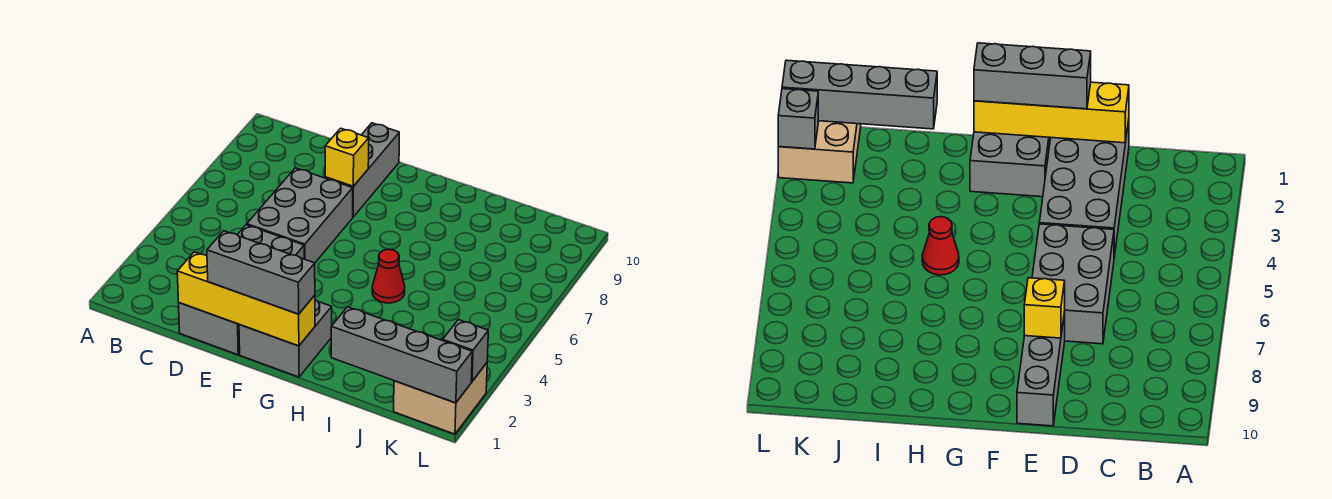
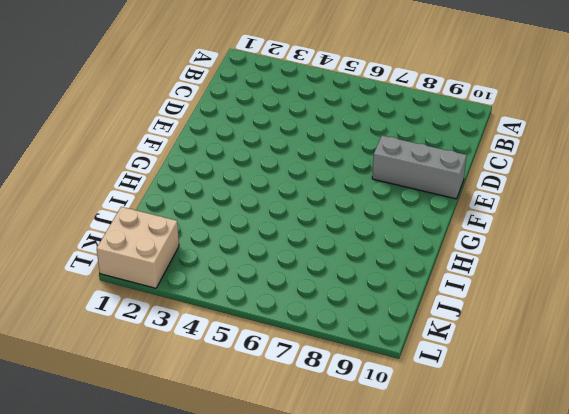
none -> grey 2x4 brick [179,225,304,355]
none -> grey 2x3 brick [247,168,353,263]

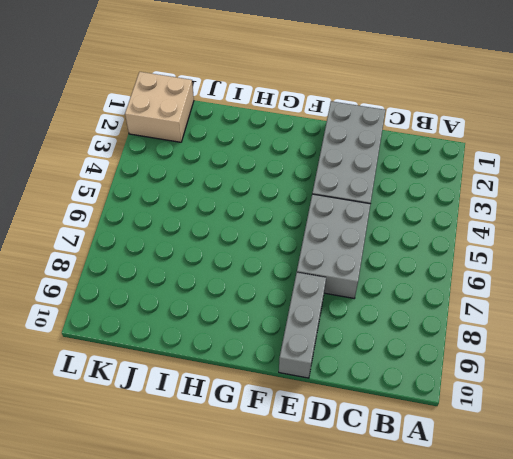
none -> grey 2x2 brick [239,300,332,377]
none -> red 1x1 cone [372,249,405,303]

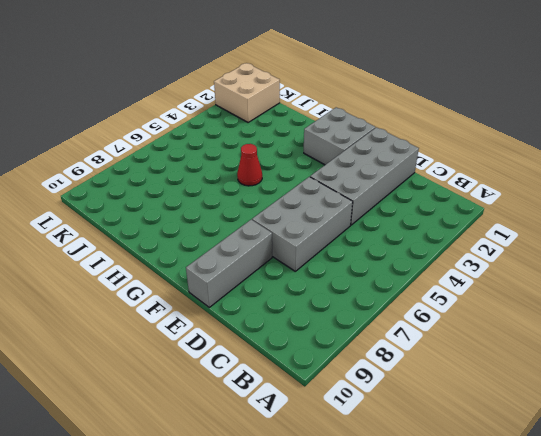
none -> yellow 1x4 brick [177,252,315,346]
none -> yellow 1x1 brick [325,128,369,186]

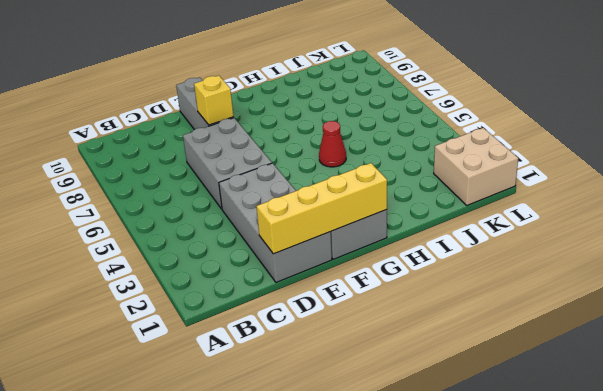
none -> grey 1x4 brick [331,307,472,403]
none -> grey 1x1 brick [443,320,488,381]

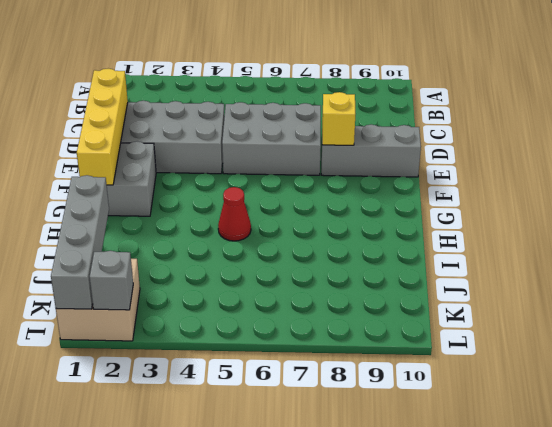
none -> grey 1x3 brick [207,231,315,314]

